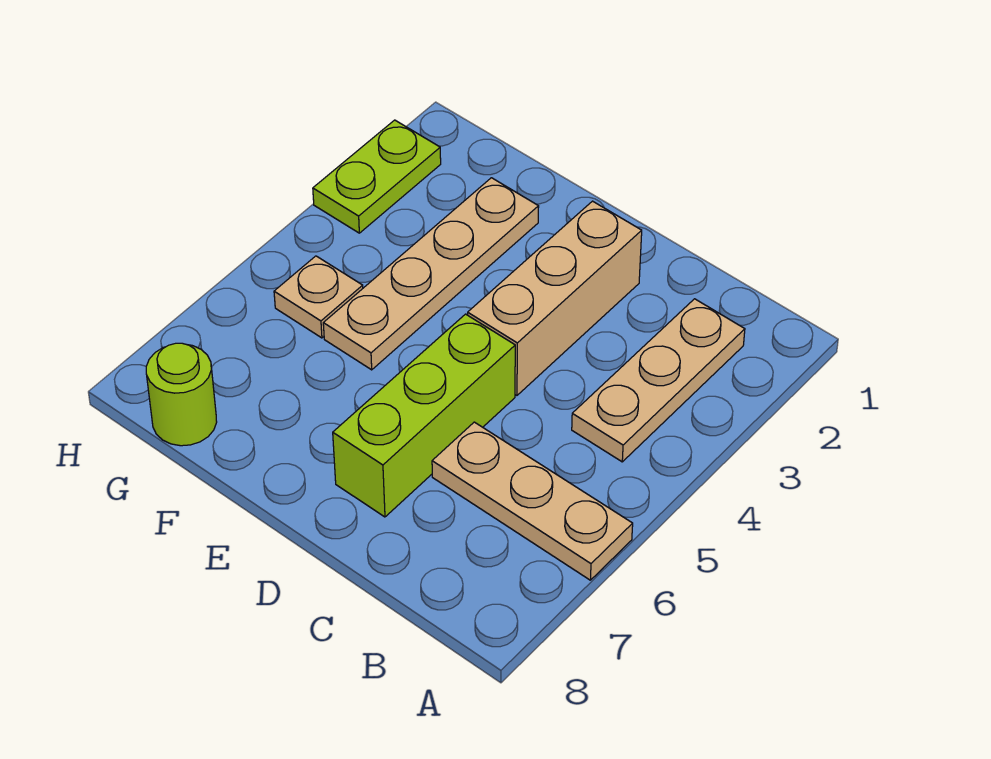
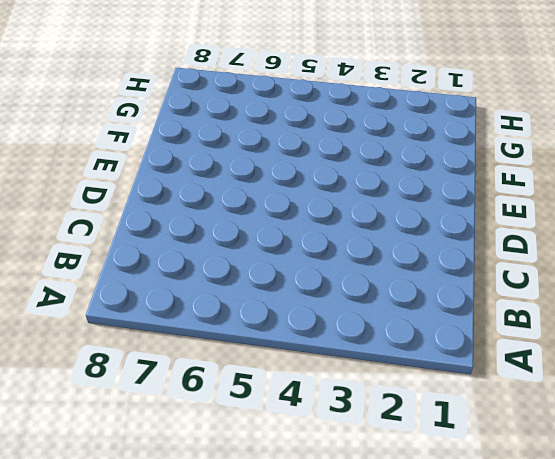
none -> tan 1x3 plate [432,422,633,580]
none -> tan 1x3 plate [572,299,745,462]

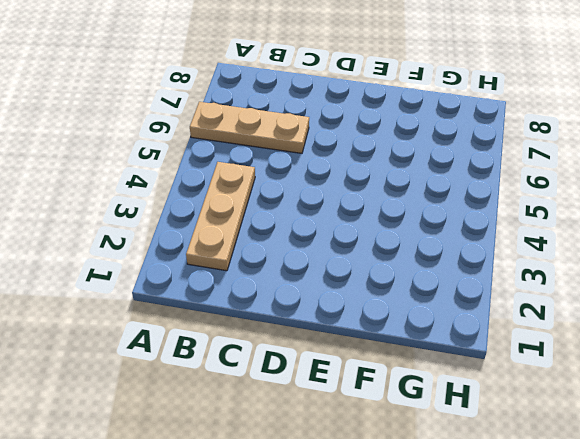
none -> tan 1x3 brick [468,201,642,395]
none -> lime 1x3 brick [333,314,515,517]

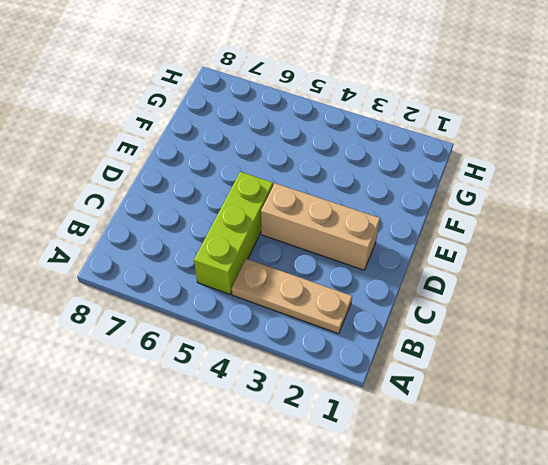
lime 1x3 brick [194,172,273,294] -> lime 1x3 brick turned to [333,314,515,517]
none -> tan 1x3 plate [432,422,633,580]
none -> tan 1x4 plate [323,178,539,370]

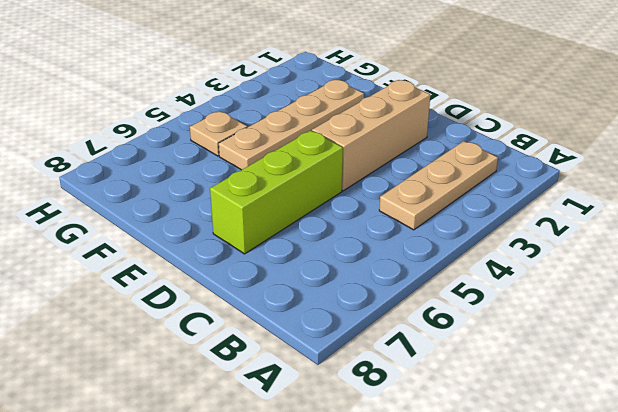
none -> tan 1x3 plate [432,422,633,580]
none -> lime 1x1 round brick [146,343,217,446]

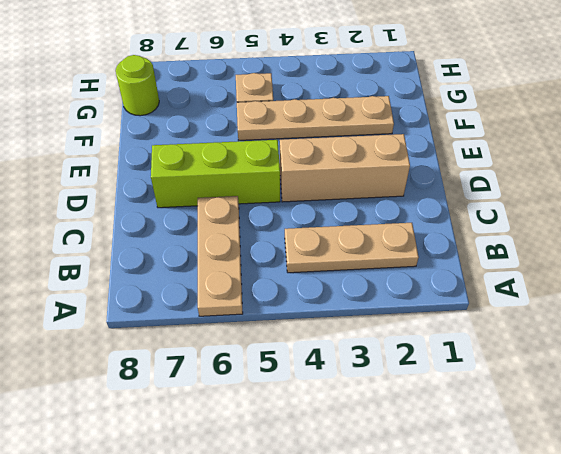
none -> lime 1x2 plate [313,120,441,233]

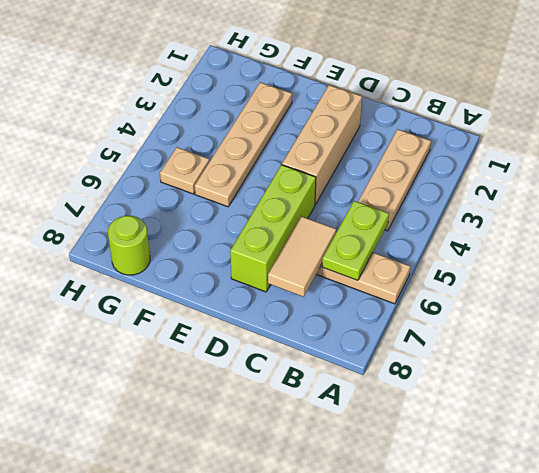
lime 1x2 plate [322,201,389,280] -> lime 1x2 plate moved to [313,120,441,233]
tan 1x2 tile [268,216,336,297] -> none

